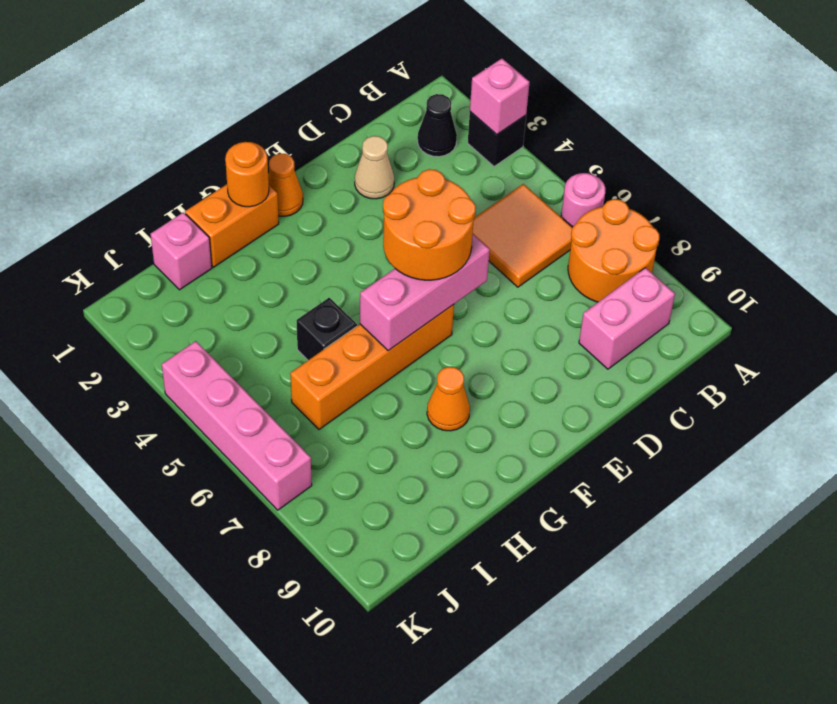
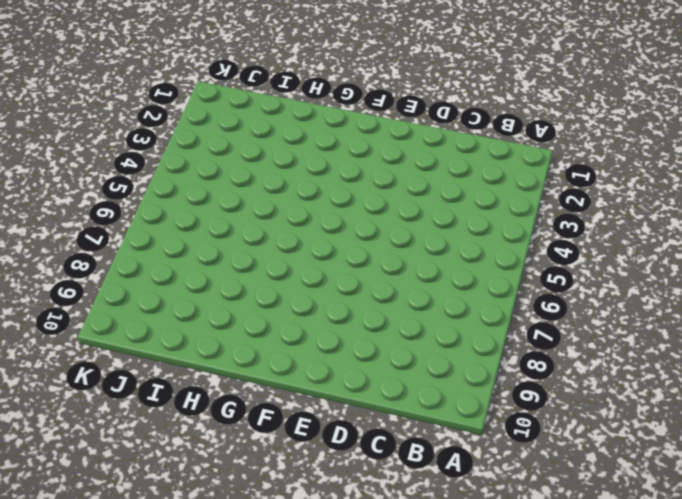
none -> black 1x1 brick [468,112,526,166]
none -> pink 1x1 round brick [561,173,605,227]
none -> orange 2x2 round brick [568,199,659,302]

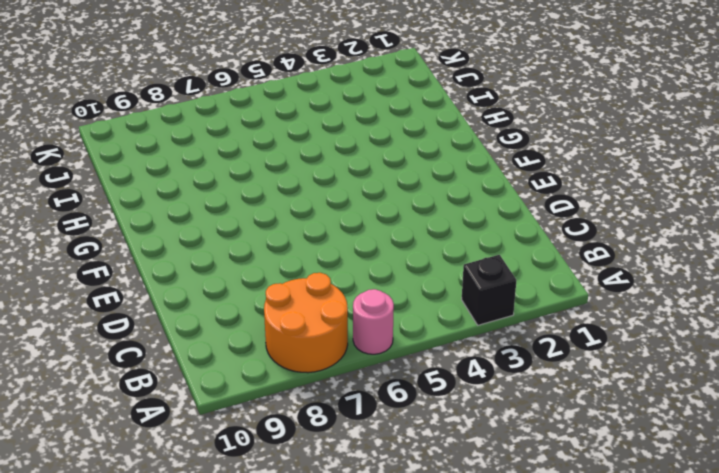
none -> black 1x1 cone [418,94,457,157]
none -> orange 2x2 tile [473,184,573,287]
none -> pink 1x2 brick [579,268,675,369]

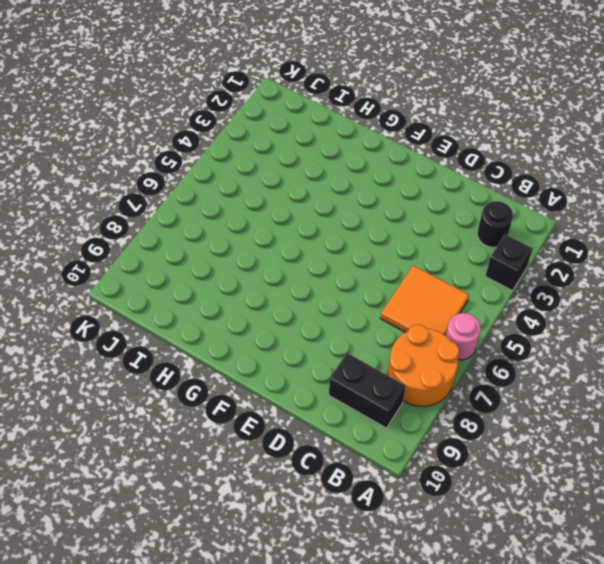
black 1x1 round brick [477,201,513,247] -> black 1x1 cone [418,94,457,157]
black 1x2 brick [329,353,406,428] -> pink 1x2 brick [579,268,675,369]
none -> tan 1x1 cone [355,136,394,199]
none -> orange 1x1 cone [268,153,303,216]
none -> orange 1x4 brick [290,305,454,429]

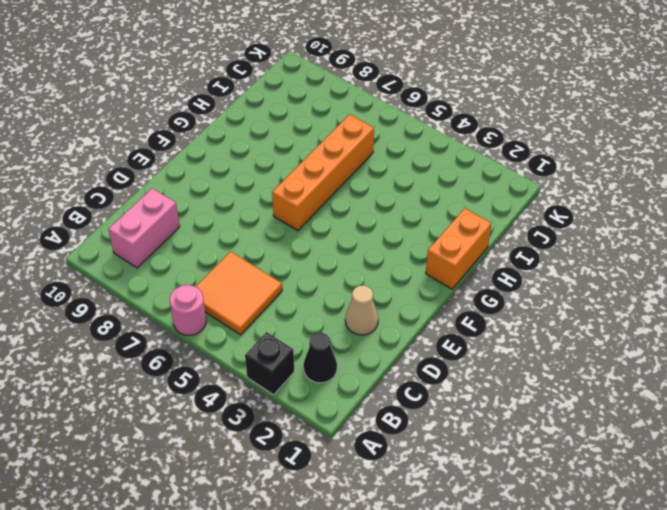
none -> orange 2x2 round brick [568,199,659,302]
none -> orange 1x1 cone [268,153,303,216]
none -> orange 1x1 cone [427,367,470,431]

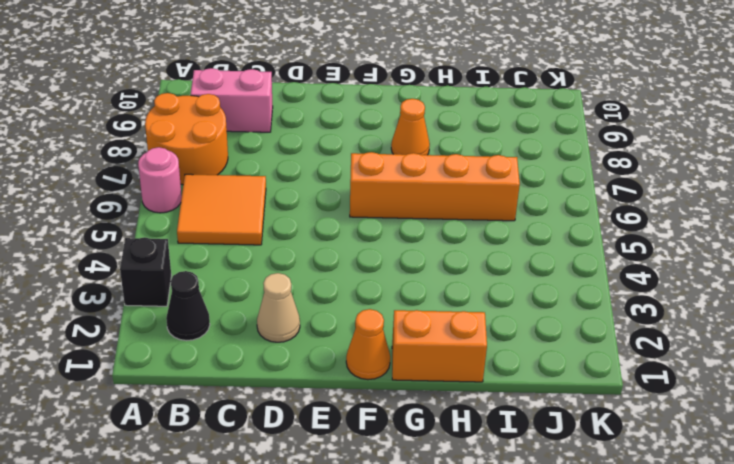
none -> black 1x1 brick [297,298,357,360]
none -> pink 1x1 brick [151,212,212,290]
none -> pink 1x4 brick [162,341,312,510]

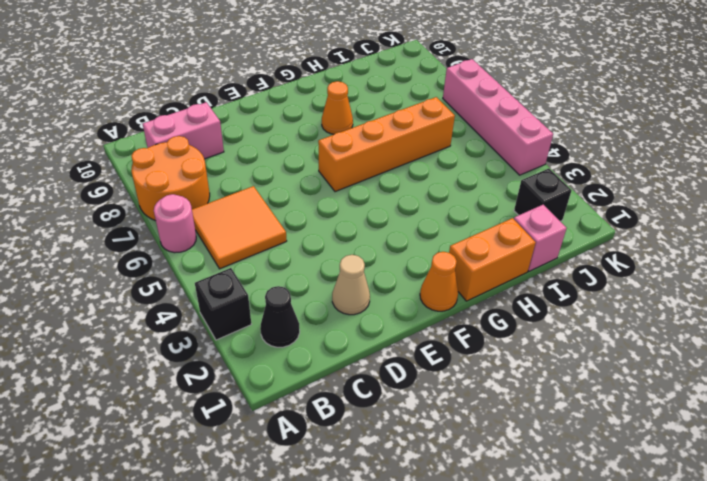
black 1x1 brick [514,169,572,221] -> black 1x1 brick moved to [297,298,357,360]
none -> pink 1x1 brick [470,59,530,134]
none -> pink 1x3 brick [360,234,490,351]
none -> orange 1x1 round brick [225,142,269,207]

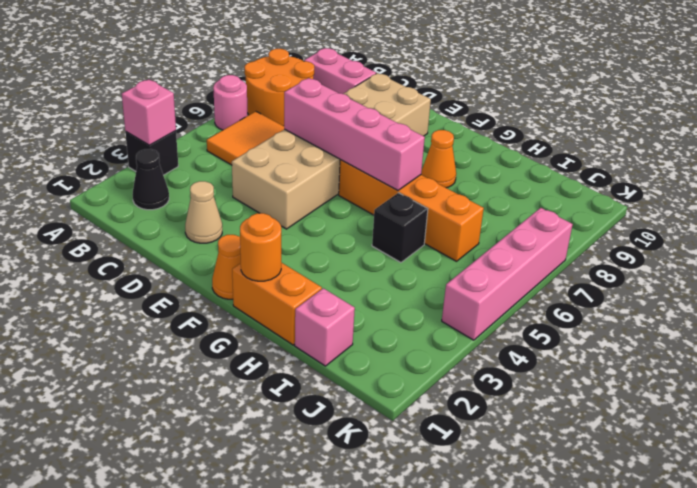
tan 2x6 brick [232,73,431,229] -> none
pink 1x4 brick [284,78,425,191] -> pink 1x3 brick [360,234,490,351]
none -> orange 2x2 round brick [383,169,476,280]

